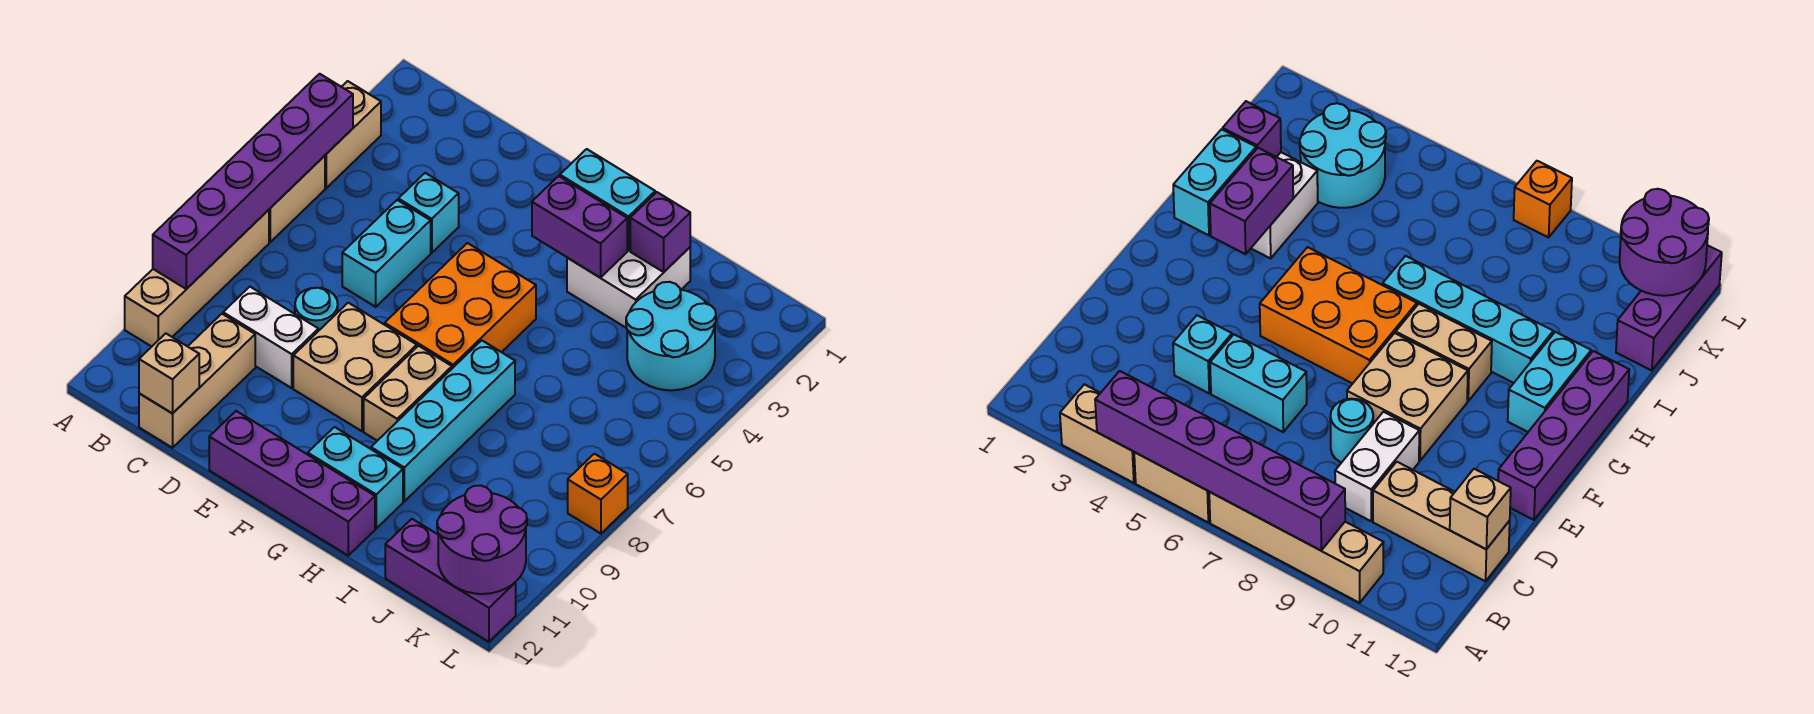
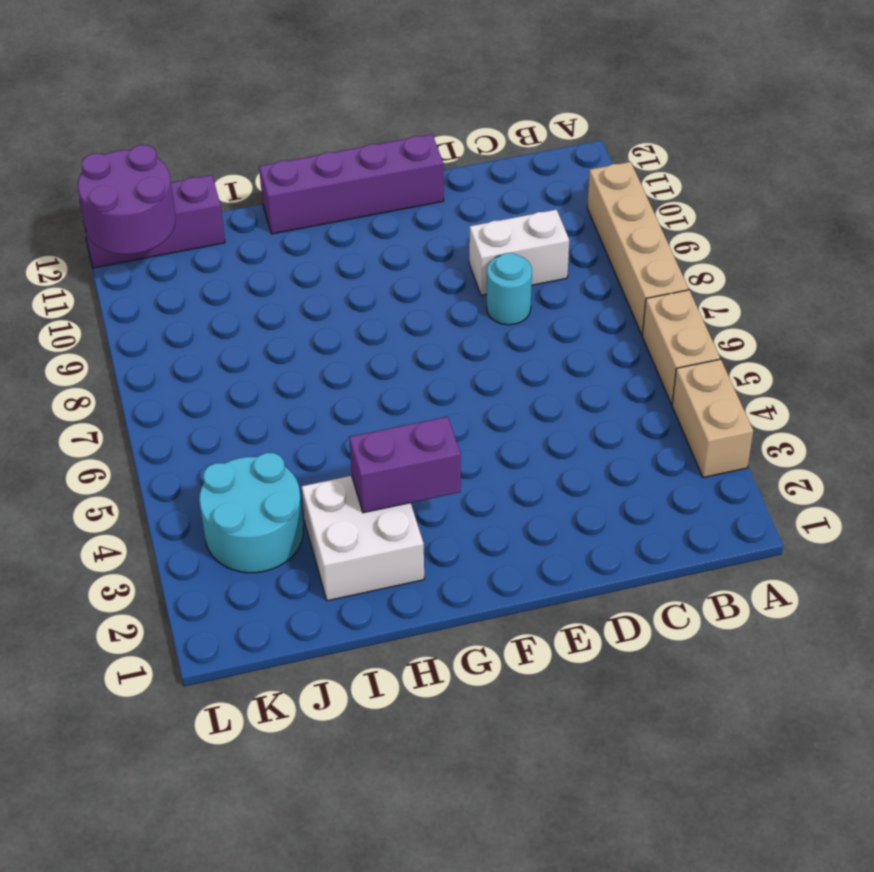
none -> tan 1x3 brick [139,314,255,448]
none -> cyan 1x1 brick [398,173,459,253]
none -> cyan 1x2 brick [342,200,431,307]

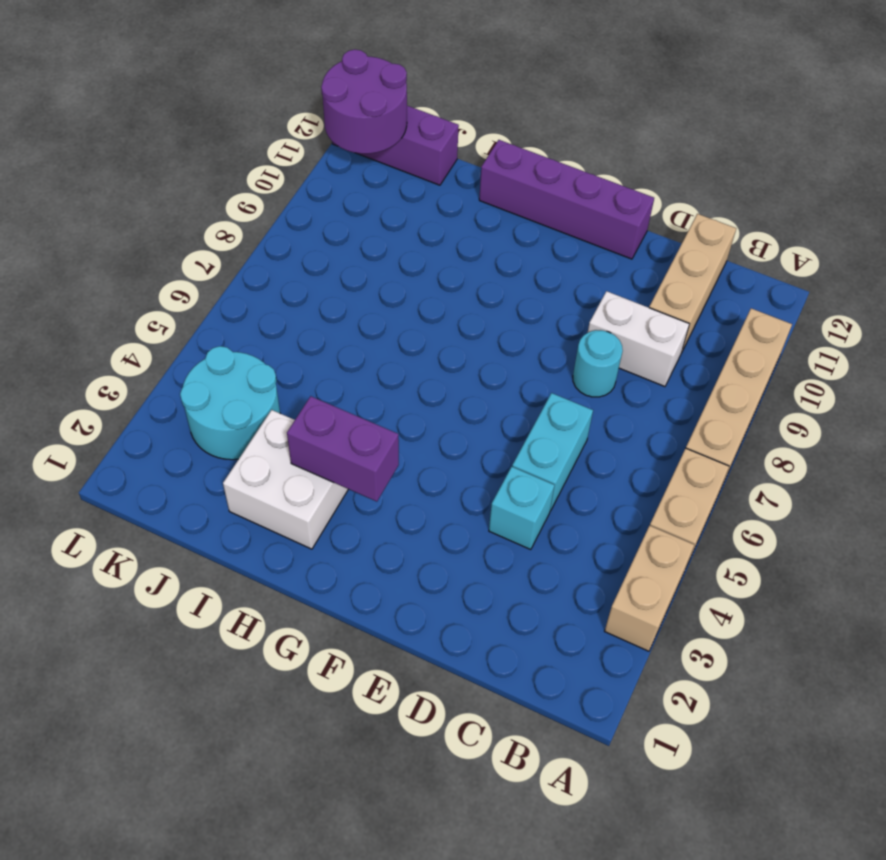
none -> tan 2x2 brick [293,303,417,431]
none -> orange 2x3 brick [385,243,536,368]
none -> tan 1x2 brick [364,346,452,441]

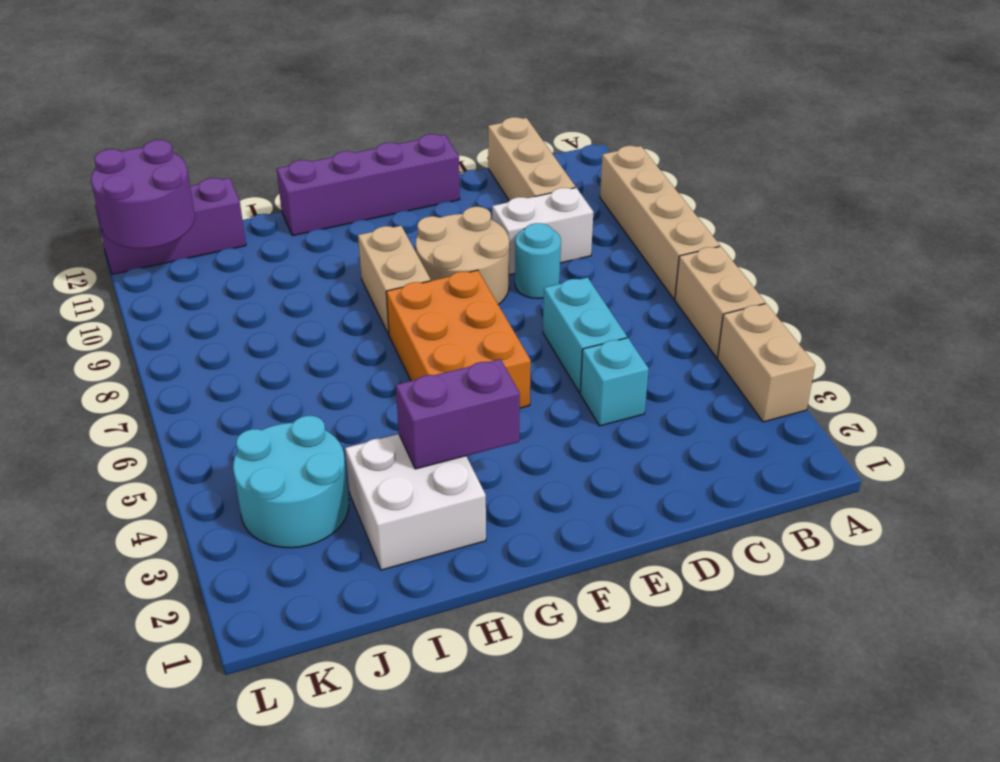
tan 2x2 round brick [416,207,509,304] -> tan 2x2 brick [293,303,417,431]
none -> cyan 1x2 brick [308,427,403,528]
none -> cyan 1x4 brick [371,340,515,501]
none -> orange 1x1 brick [568,454,628,533]

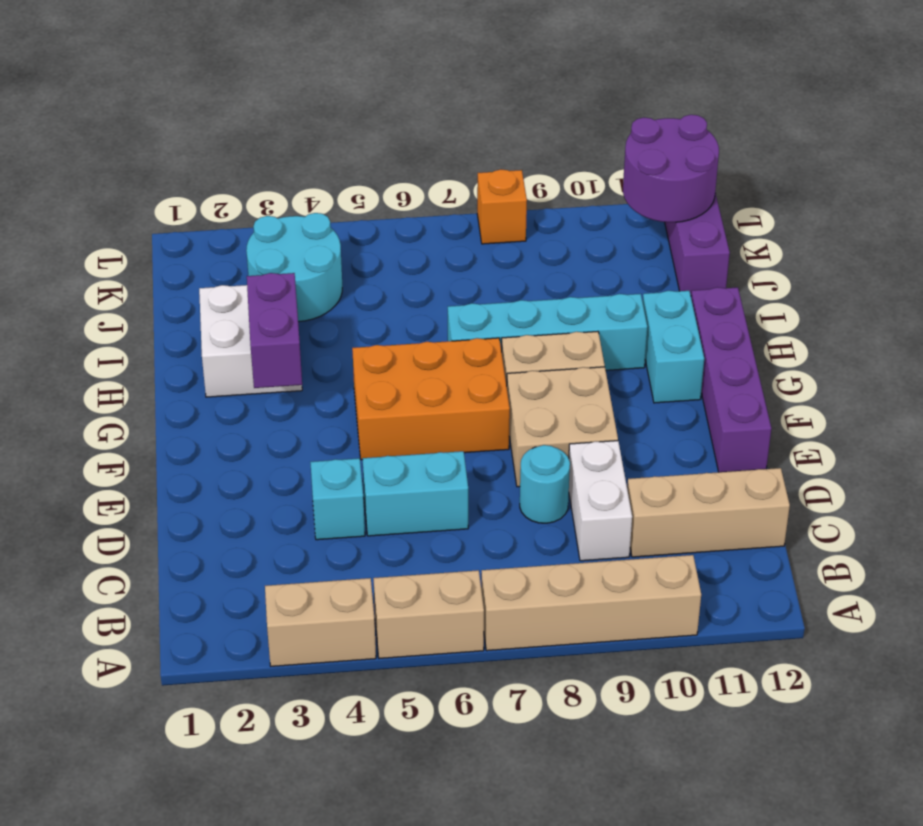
none -> purple 1x6 brick [153,74,353,289]
none -> tan 1x1 brick [139,333,199,414]
none -> cyan 1x2 brick [560,149,655,251]

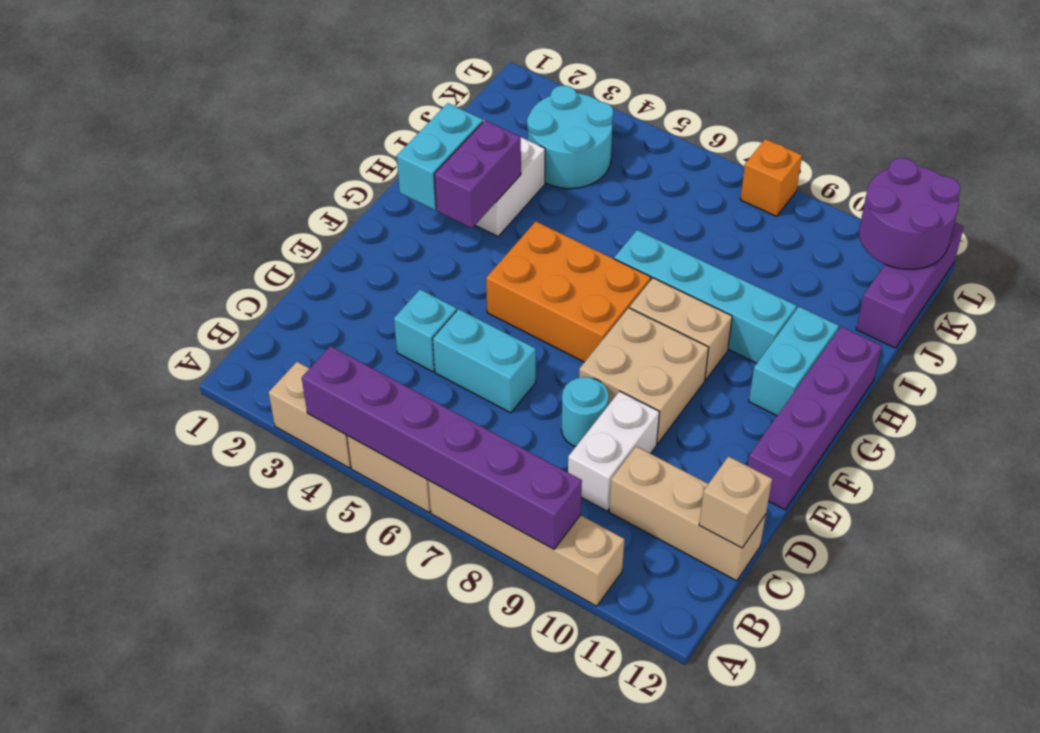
none -> purple 1x1 brick [630,192,690,272]

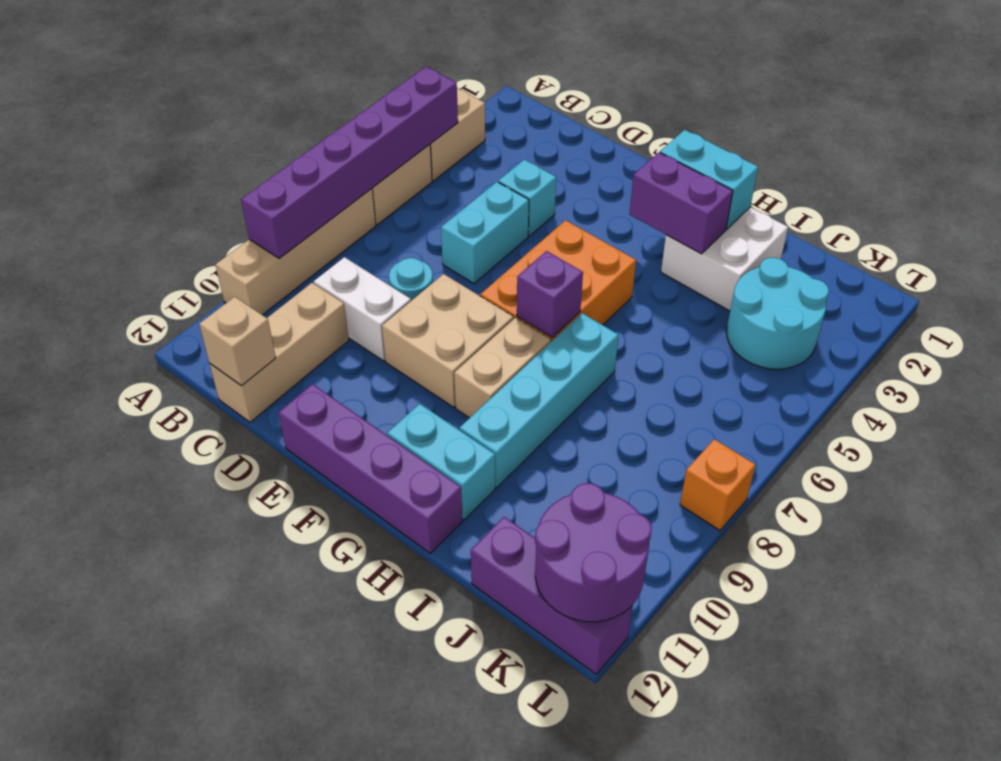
purple 1x1 brick [517,251,583,337] -> purple 1x1 brick moved to [630,192,690,272]

